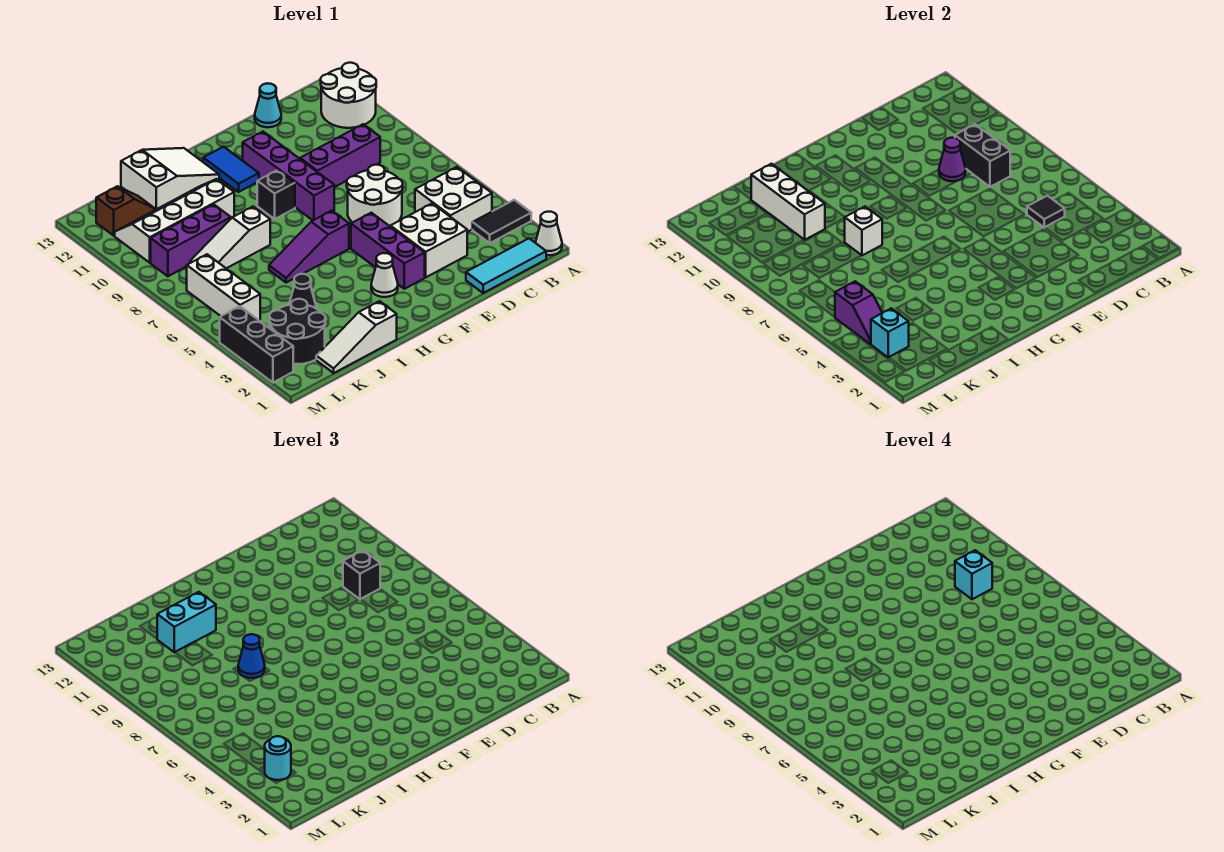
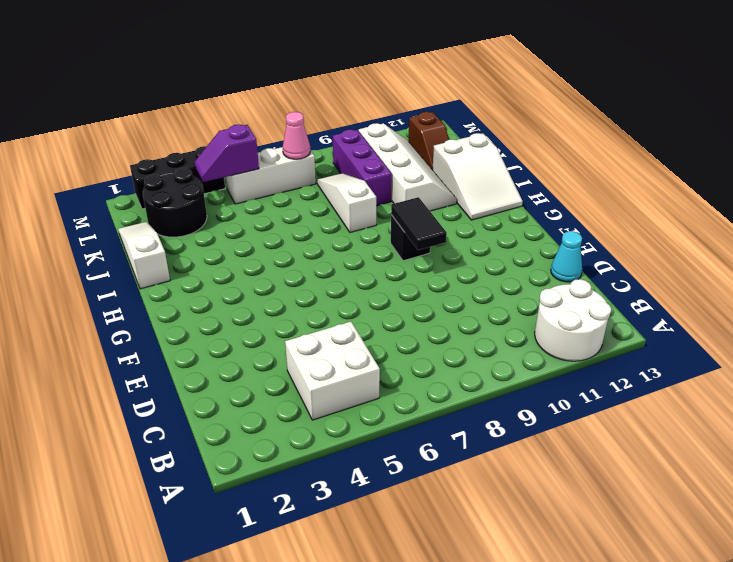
black 1x2 tile [391,197,447,250] -> black 1x2 tile moved to [473,200,531,243]
pink 1x1 cone [283,112,310,159] -> none
none -> white 1x1 cone [536,212,562,255]
none -> cyan 1x3 tile [466,239,546,293]
none -> purple 1x3 brick [300,124,380,187]
none -> white 2x2 brick [390,203,467,277]

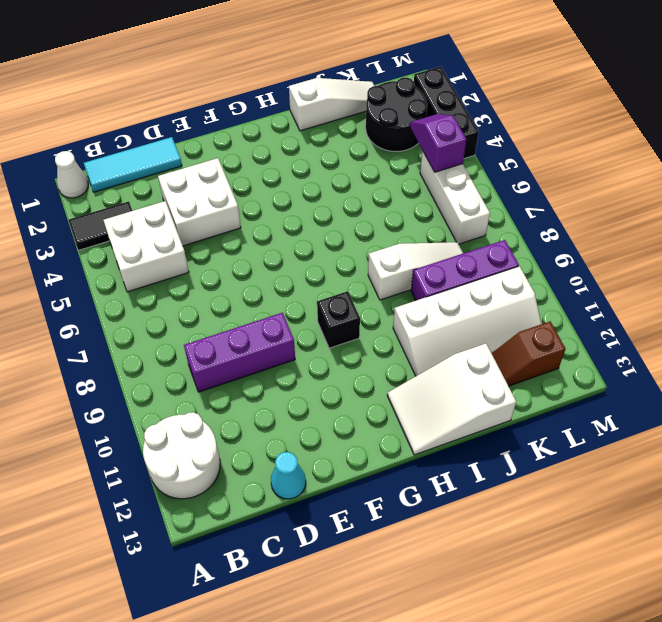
none -> white 2x2 round brick [347,165,403,226]
none -> purple 1x3 brick [351,213,425,289]
none -> purple 1x4 brick [243,132,334,220]
none -> white 1x1 cone [371,253,398,297]

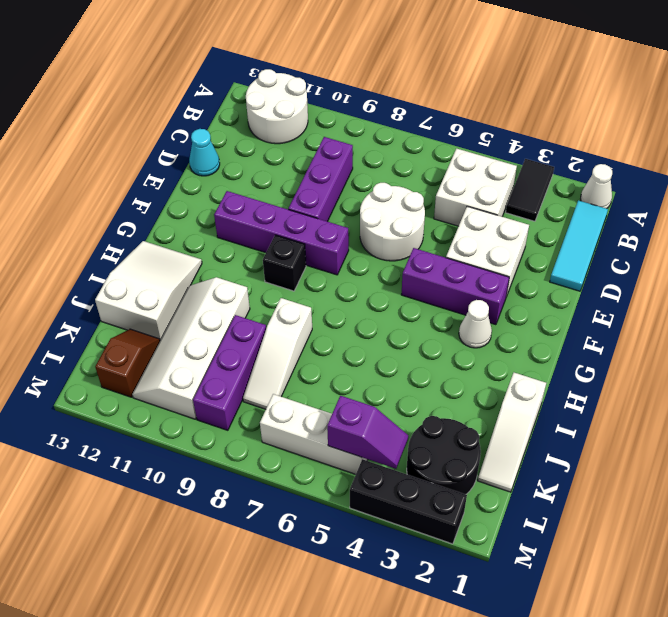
none -> purple 1x3 slope [269,211,349,283]
none -> blue 1x2 tile [203,147,259,192]
none -> black 1x1 cone [289,274,316,308]
none -> black 1x1 tile [1027,196,1065,228]

